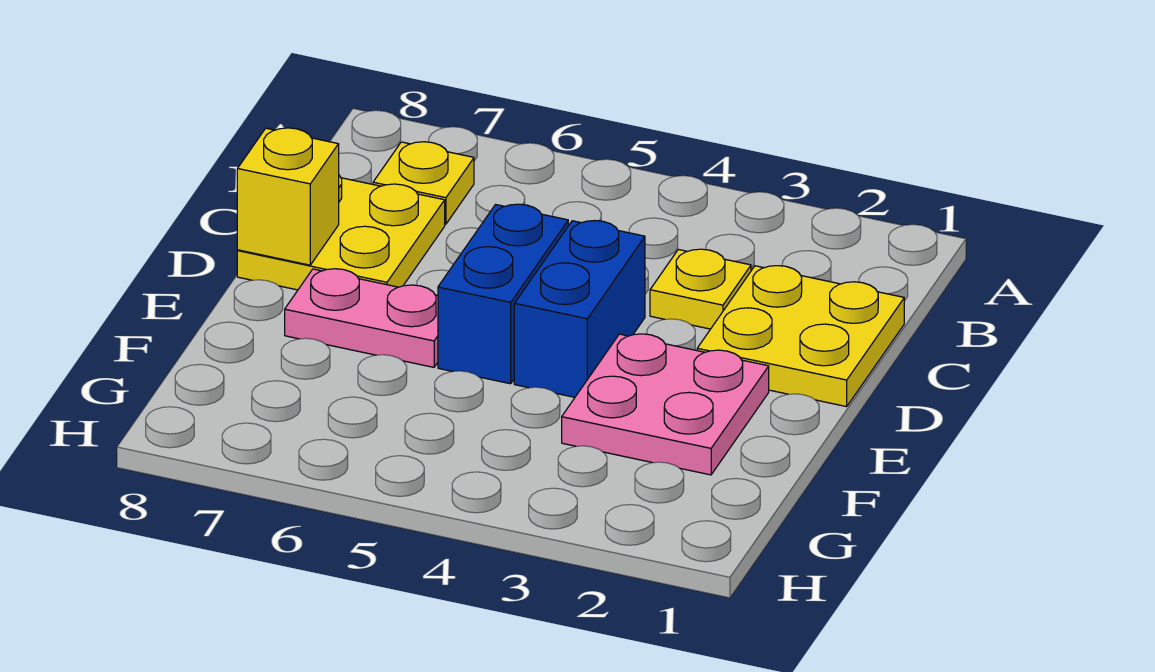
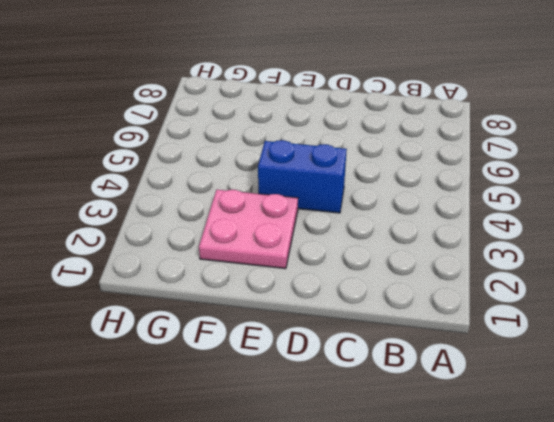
none -> yellow 1x1 plate [373,142,474,224]
none -> yellow 2x2 plate [697,266,904,407]

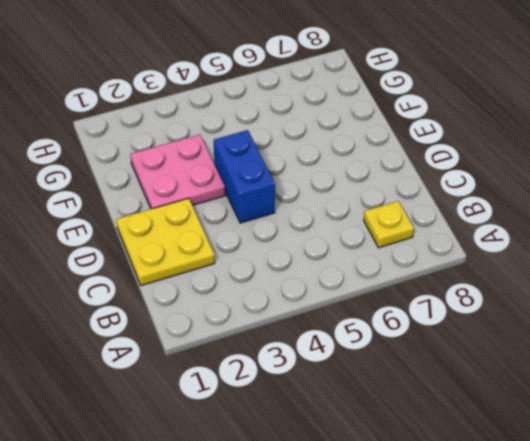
none -> yellow 1x1 plate [650,249,751,329]
none -> yellow 2x2 plate [237,176,445,290]

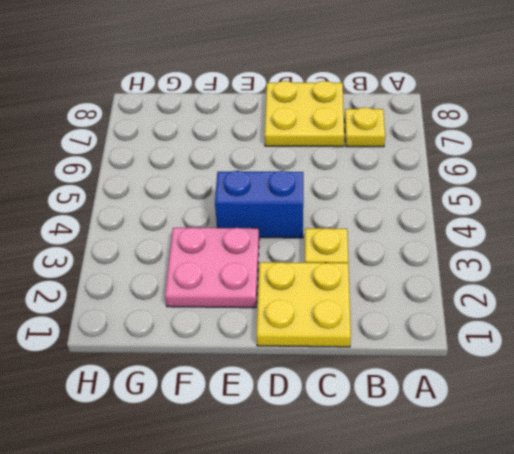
none -> blue 1x2 brick [438,204,568,384]
none -> pink 1x2 plate [285,269,438,367]

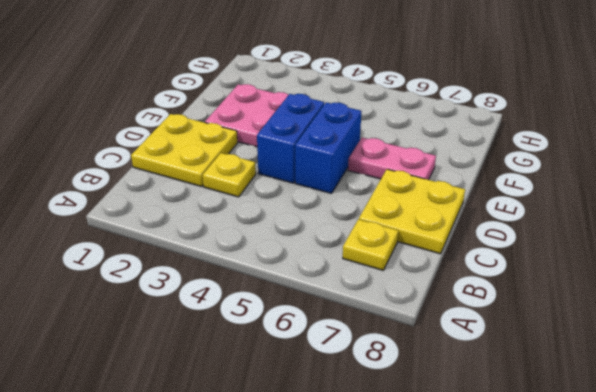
none -> yellow 1x1 brick [237,128,339,265]

